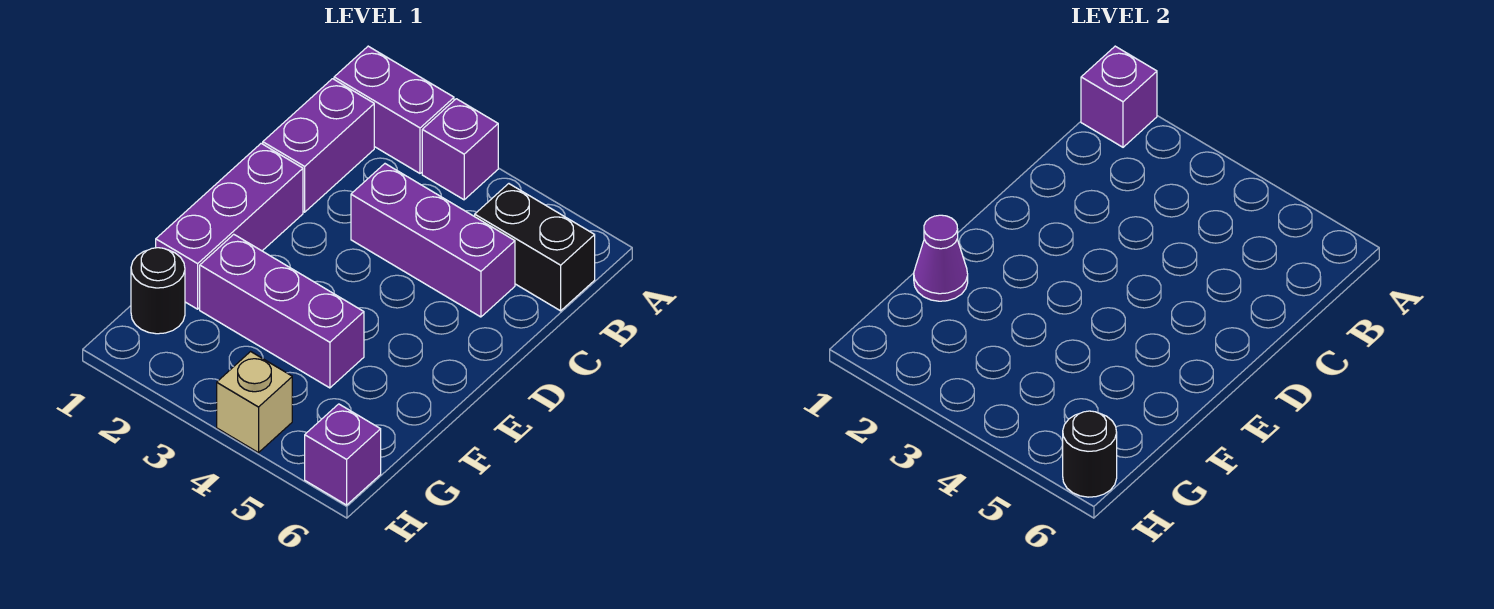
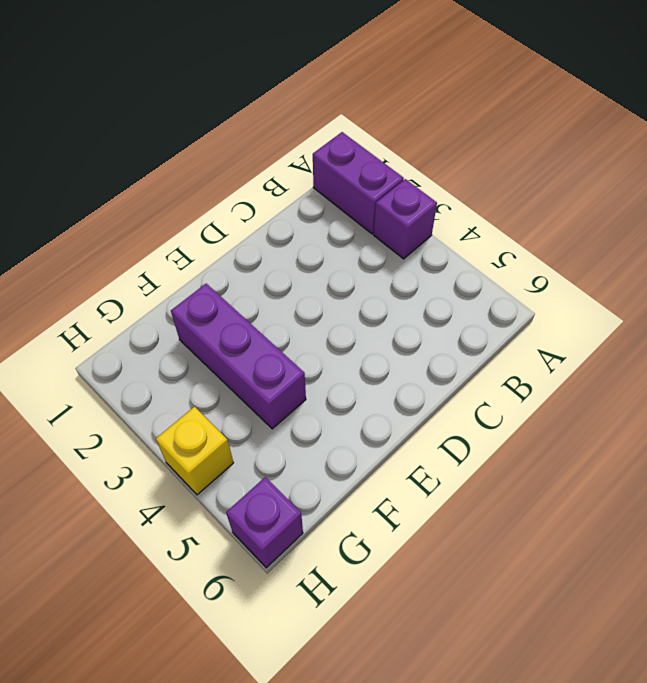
yellow 1x1 brick [156,407,234,495] -> tan 1x1 brick [217,352,292,453]
none -> purple 1x2 brick [263,79,374,212]
none -> black 1x2 brick [475,184,595,311]
none -> purple 1x3 brick [351,164,515,317]

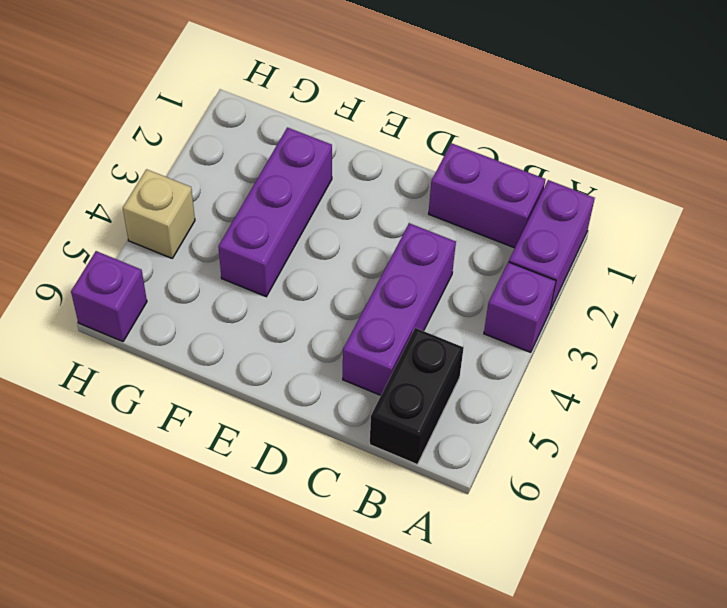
none -> purple 1x3 brick [156,143,303,309]
none -> black 1x1 round brick [131,248,185,334]
none -> purple 1x1 brick [1081,46,1157,147]

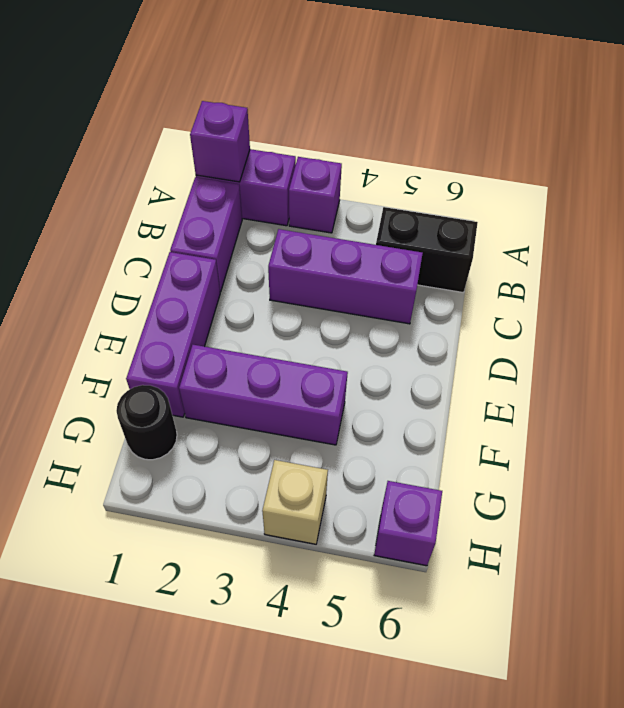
none -> purple 1x1 cone [914,215,968,301]
none -> black 1x1 round brick [1063,411,1117,497]

